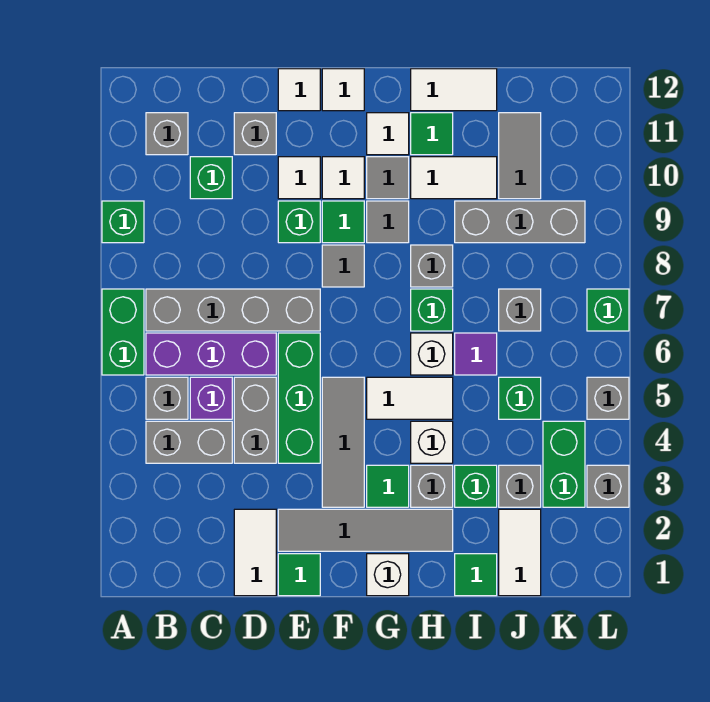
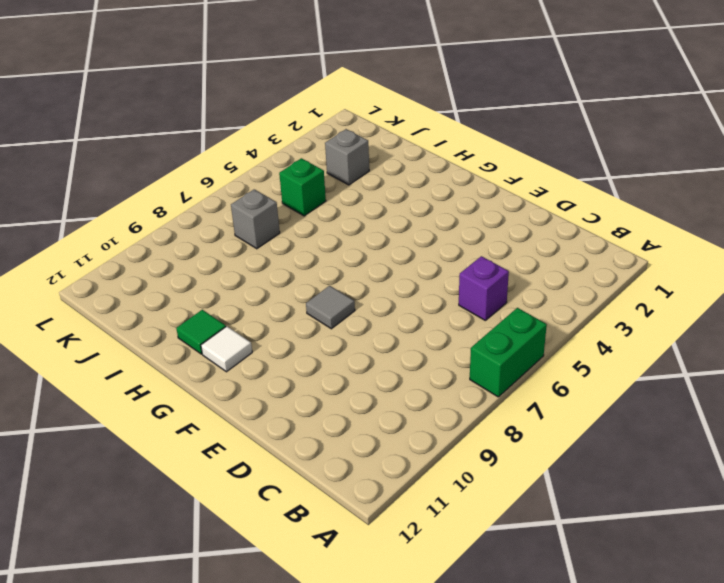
none -> green 1x1 brick [102,201,144,243]
none -> grey 1x2 brick [146,421,232,463]
none -> grey 1x1 brick [146,377,188,419]
none -> purple 1x3 brick [146,333,276,375]

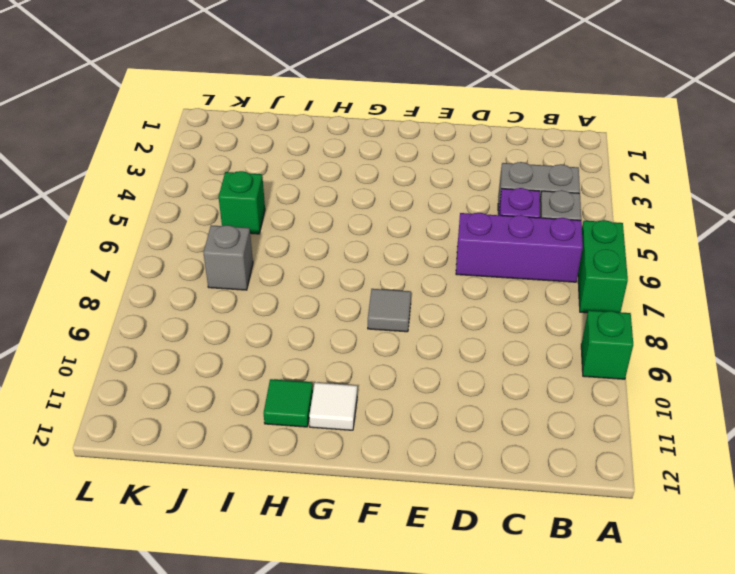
none -> grey 1x4 brick [146,289,320,331]
none -> grey 1x1 brick [146,113,188,155]
none -> green 1x1 brick [190,157,232,199]
none -> white 1x2 tile [234,509,276,596]

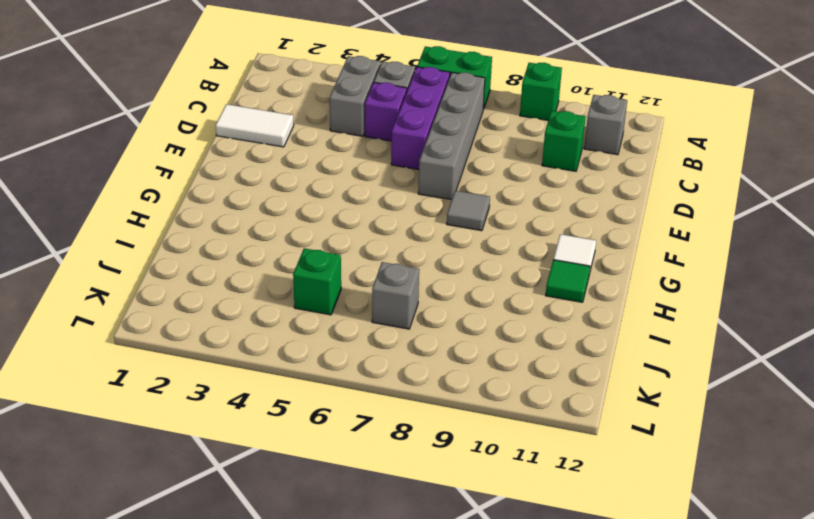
none -> grey 1x2 brick [234,377,276,463]
none -> grey 1x1 brick [234,113,276,155]
none -> green 1x1 tile [278,554,320,596]
none -> grey 1x4 tile [278,509,453,551]

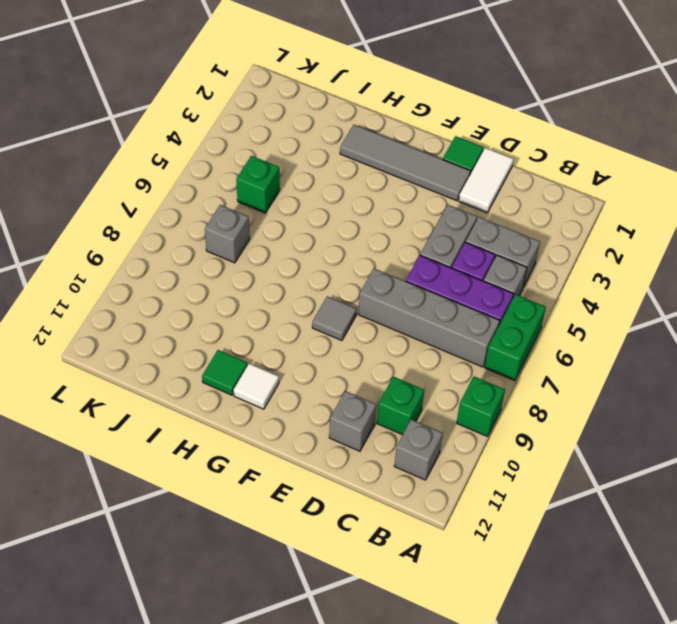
none -> green 1x3 brick [278,333,320,463]
none -> green 1x1 brick [278,201,320,243]
none -> white 1x1 tile [278,157,320,199]
none -> white 1x1 tile [278,69,320,111]

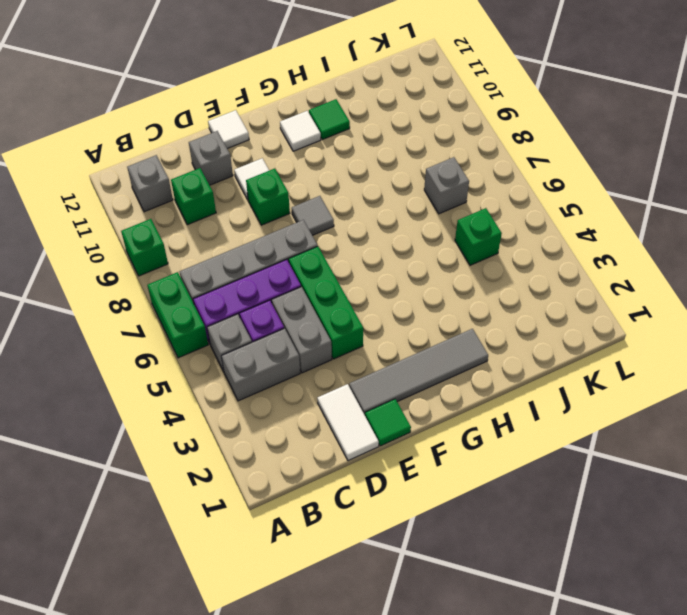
none -> grey 1x3 tile [322,377,364,507]
none -> green 1x1 tile [322,201,364,243]
none -> white 1x1 tile [322,157,364,199]
none -> white 1x1 tile [322,69,364,111]

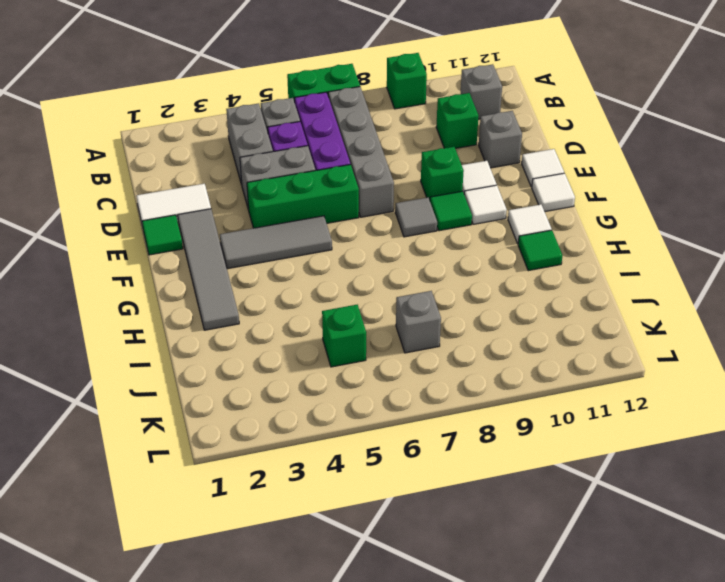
none -> white 1x1 brick [367,554,409,596]
none -> green 1x1 tile [367,465,409,507]
none -> white 1x2 tile [367,377,453,419]
none -> grey 1x1 tile [367,201,409,243]

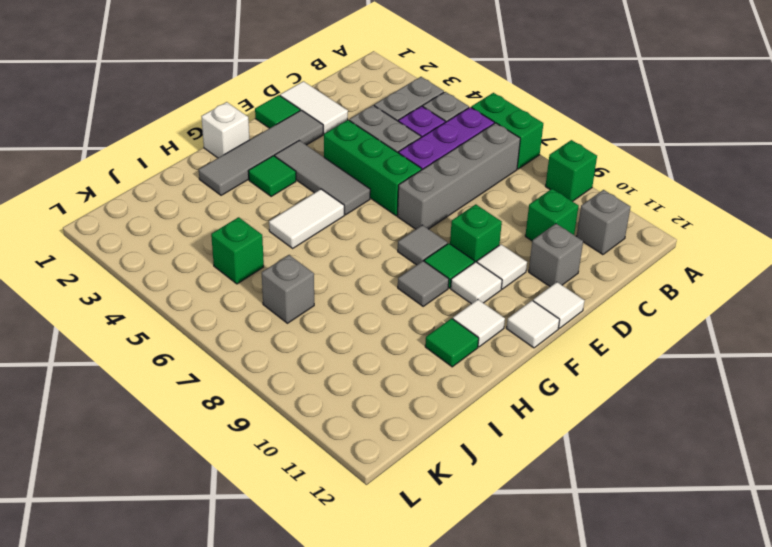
none -> grey 1x1 tile [367,157,409,199]
none -> grey 1x1 brick [411,465,453,507]
none -> white 1x1 brick [411,421,453,463]
none -> white 1x1 brick [411,333,453,375]

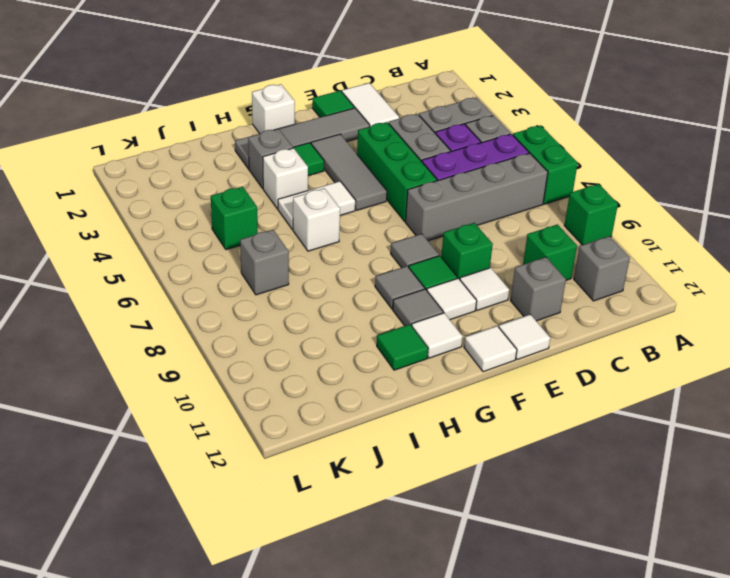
none -> green 1x1 brick [411,289,453,331]
none -> grey 1x1 brick [411,245,453,287]
none -> white 1x2 tile [411,157,497,199]
none -> white 1x2 tile [411,69,497,111]

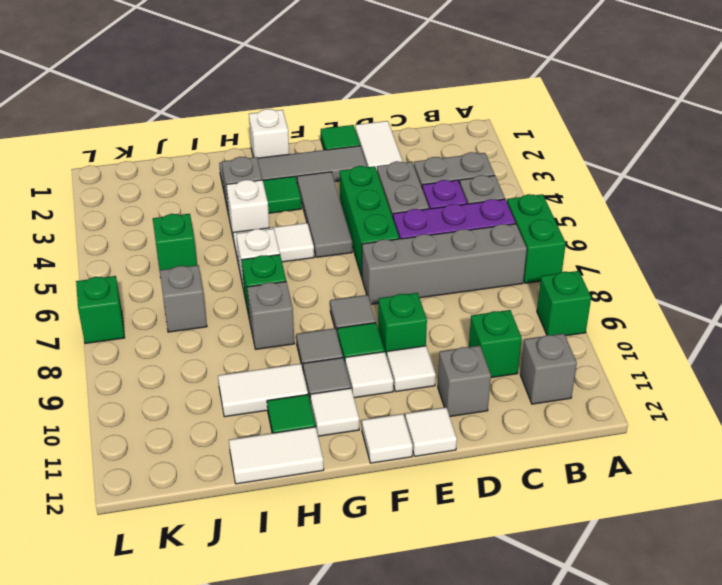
none -> green 1x1 tile [455,554,497,596]
none -> green 1x1 brick [455,465,497,507]
none -> purple 1x1 tile [455,333,497,375]
none -> grey 1x3 brick [455,201,585,243]

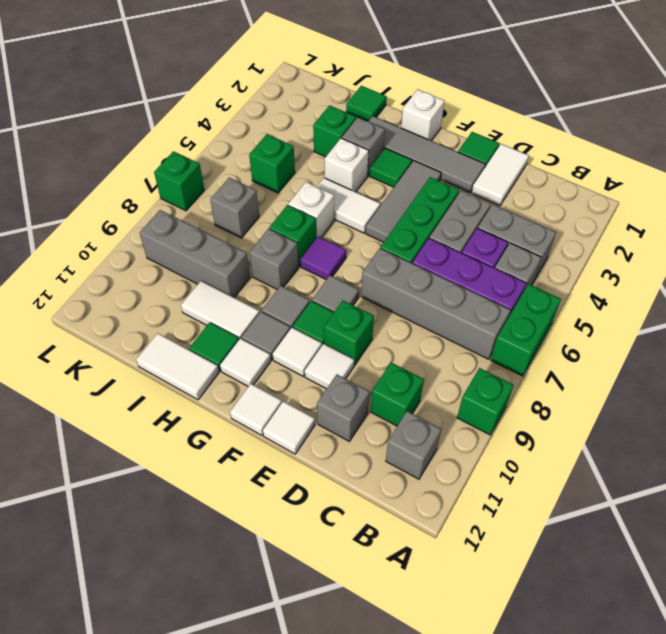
purple 1x1 tile [300,237,346,280] -> purple 1x1 tile moved to [455,333,497,375]
none -> white 1x2 tile [499,509,541,596]
none -> grey 1x1 brick [499,465,541,507]
none -> grey 1x2 tile [499,113,541,199]
none -> green 1x2 brick [543,421,585,507]

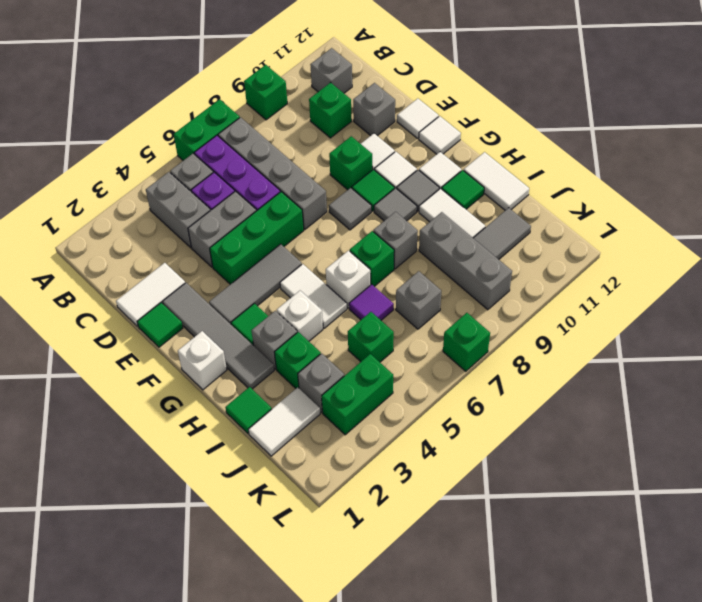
none -> grey 1x1 brick [587,465,629,507]
none -> grey 1x1 brick [587,377,629,419]

